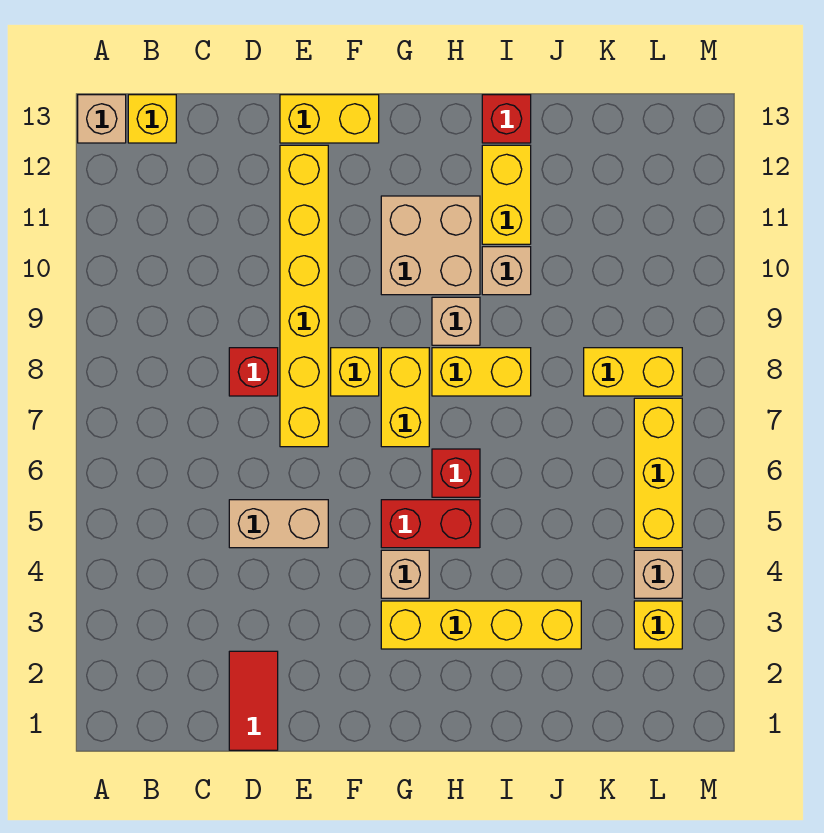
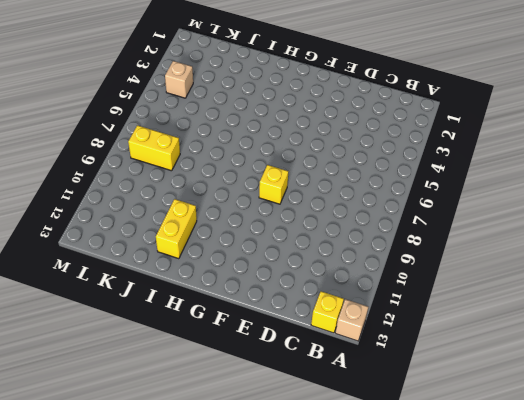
none -> red 1x2 tile [229,651,278,750]
none -> tan 1x2 brick [229,500,328,548]
none -> red 1x1 brick [229,348,278,396]

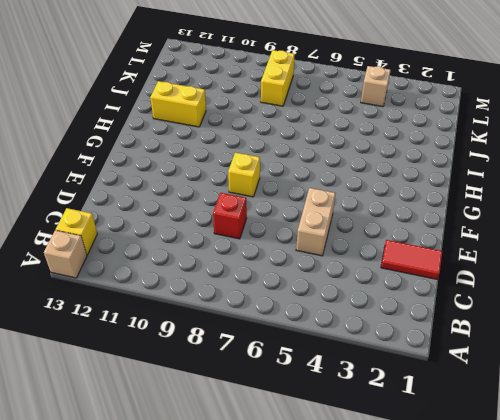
none -> yellow 1x6 brick [280,145,328,447]
none -> yellow 1x2 brick [280,95,379,143]
none -> yellow 1x4 brick [381,601,581,649]

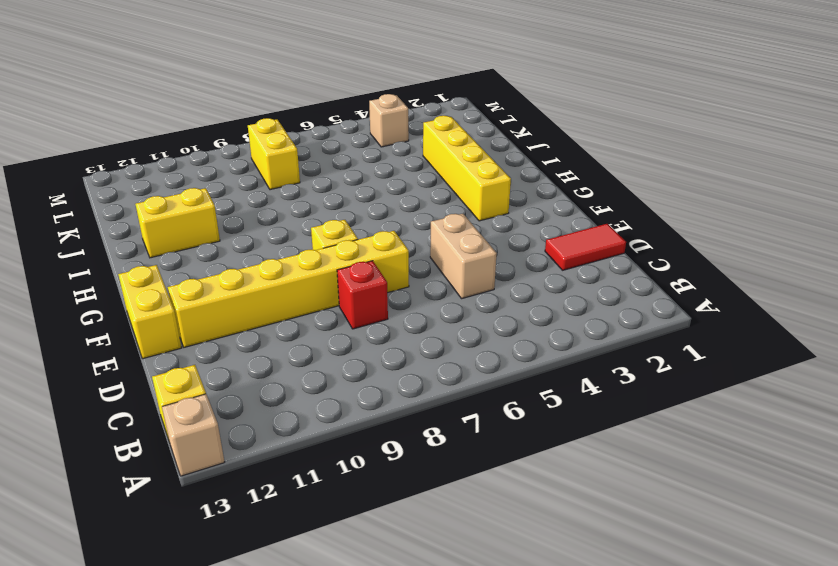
none -> tan 1x1 brick [381,550,429,598]
none -> red 1x2 brick [381,500,480,548]
none -> yellow 1x2 brick [381,348,429,447]

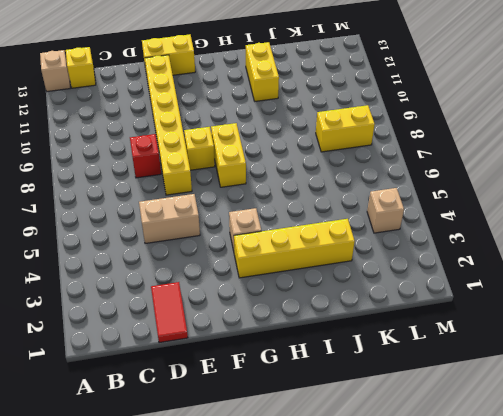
none -> red 1x2 brick [381,500,480,548]
none -> tan 2x2 brick [381,196,480,295]
none -> red 1x1 brick [432,449,480,497]

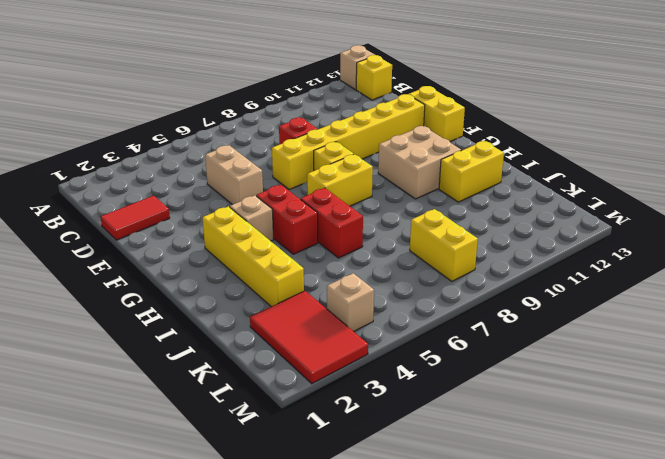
red 1x2 brick [301,188,363,258] -> red 1x1 brick [432,449,480,497]
red 2x3 tile [250,291,368,384] -> yellow 1x1 brick [634,601,682,649]
none -> yellow 1x2 brick [432,348,531,396]
none -> tan 1x1 brick [432,297,480,345]
none -> tan 1x1 brick [482,247,531,295]

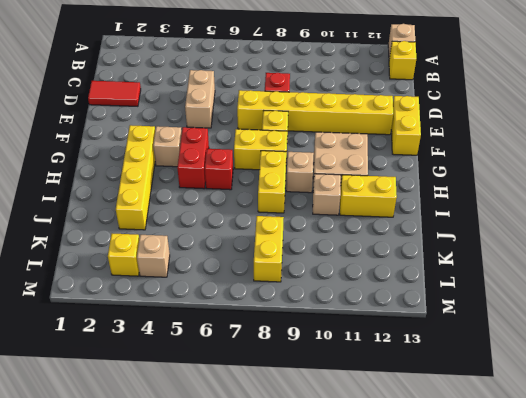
none -> red 1x1 brick [482,95,531,143]
none -> yellow 1x3 brick [634,398,682,548]

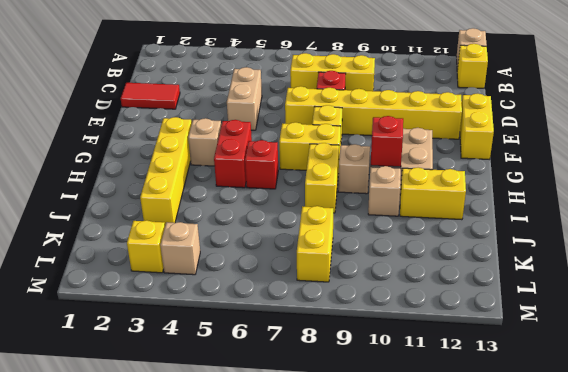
yellow 1x3 brick [290,53,375,91] -> yellow 1x3 brick moved to [634,398,682,548]
red 1x1 brick [371,116,403,167] -> red 1x1 brick moved to [482,95,531,143]

